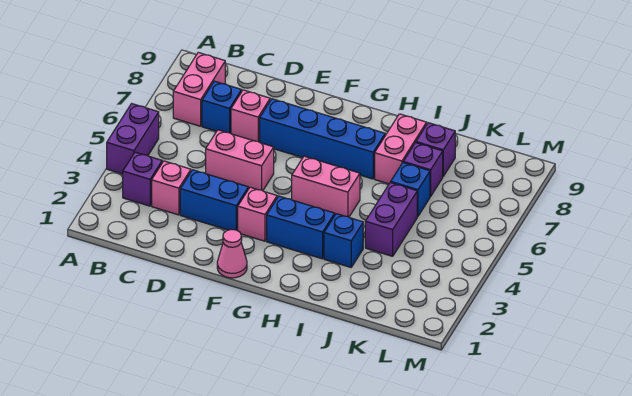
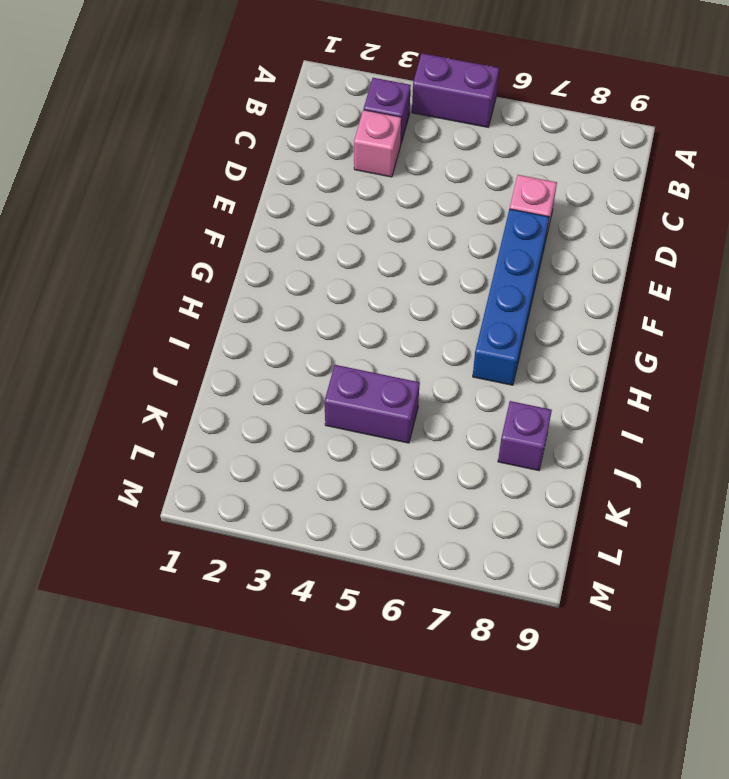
none -> pink 1x2 brick [173,53,225,126]
none -> blue 1x1 brick [202,81,242,133]
none -> blue 1x2 brick [180,170,248,231]

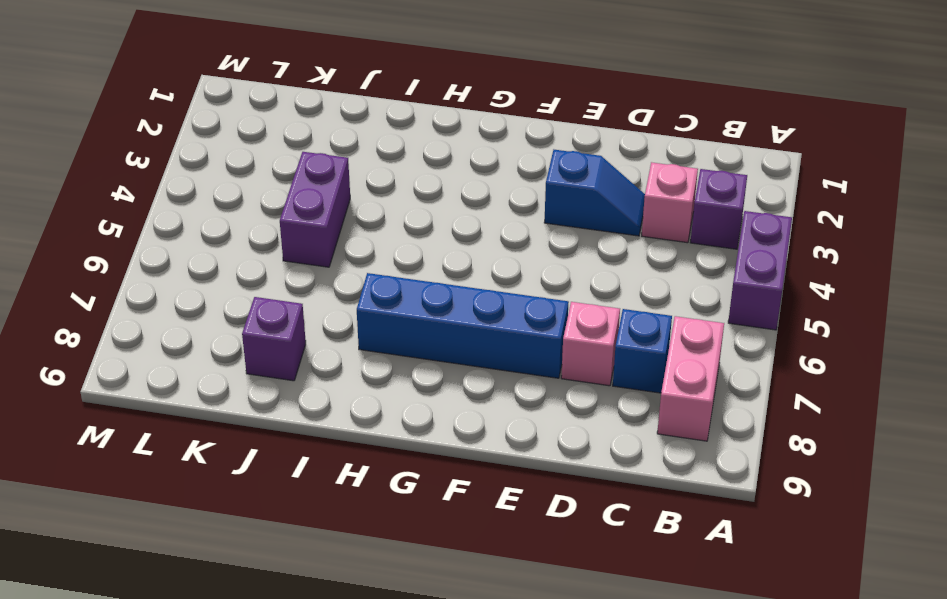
blue 1x2 slope [544,150,645,236] -> blue 1x2 brick [180,170,248,231]
none -> pink 1x2 brick [206,130,274,191]
none -> pink 1x1 cone [217,230,247,278]
none -> pink 1x1 brick [238,187,277,241]

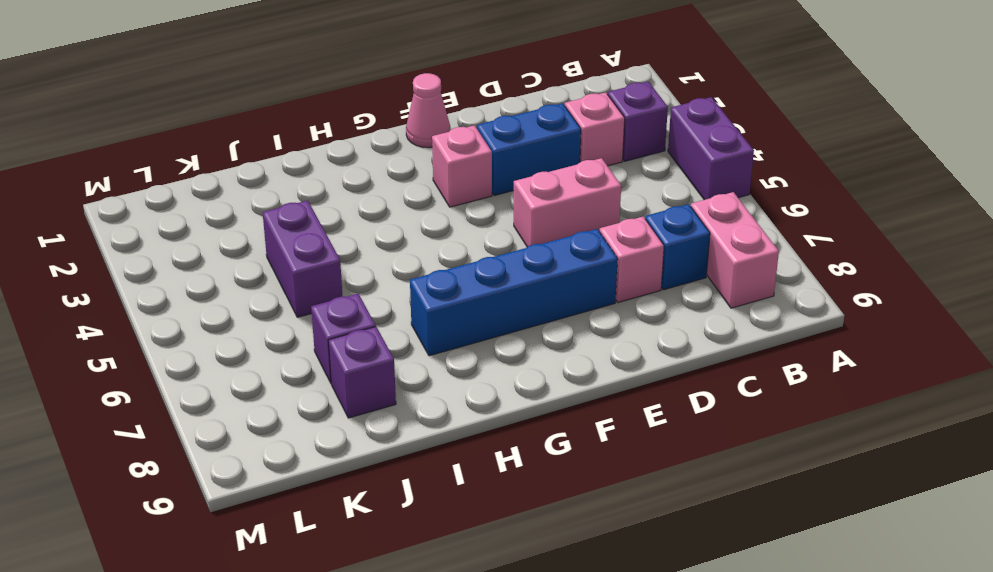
none -> blue 1x2 brick [267,196,335,259]
none -> pink 1x2 brick [292,156,360,217]
none -> blue 1x1 brick [324,214,363,267]

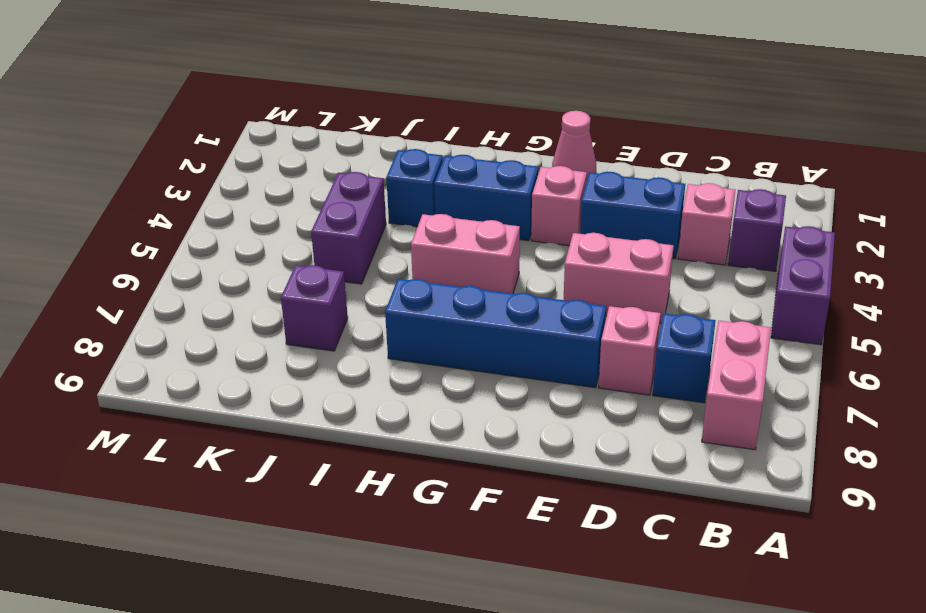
none -> pink 1x2 brick [375,114,427,184]
none -> blue 1x1 brick [391,163,430,217]
none -> purple 1x1 brick [416,123,455,176]

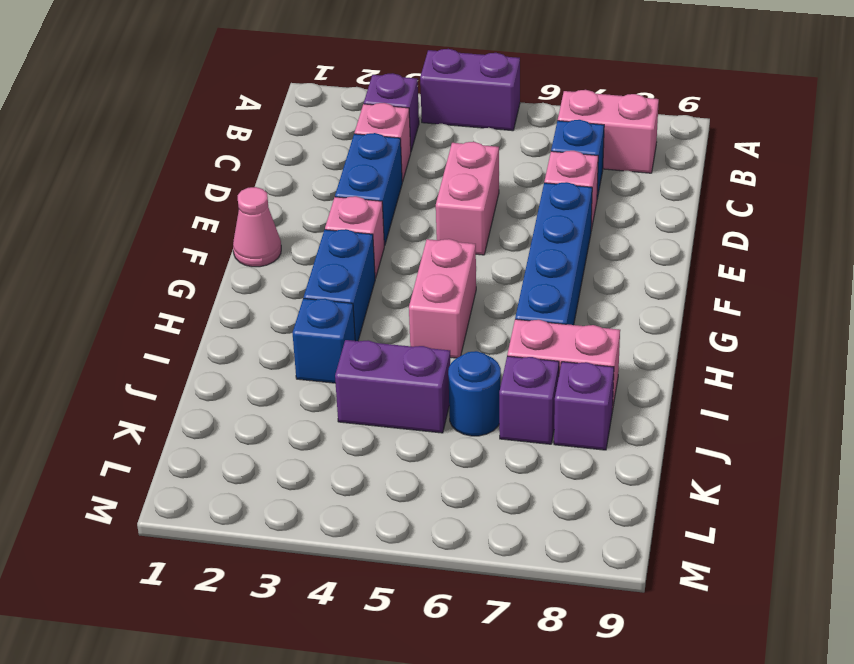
blue 1x1 round brick [448,351,501,436] -> blue 1x1 brick [391,163,430,217]

